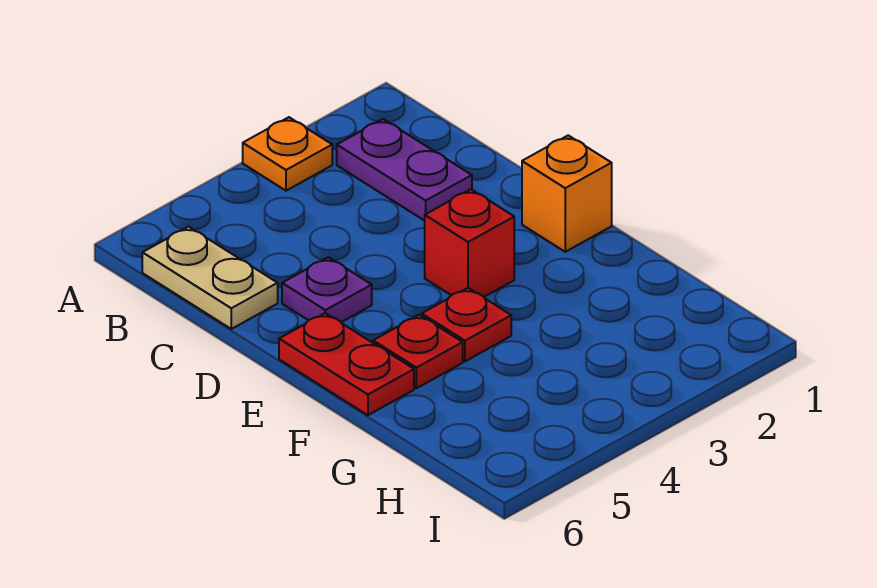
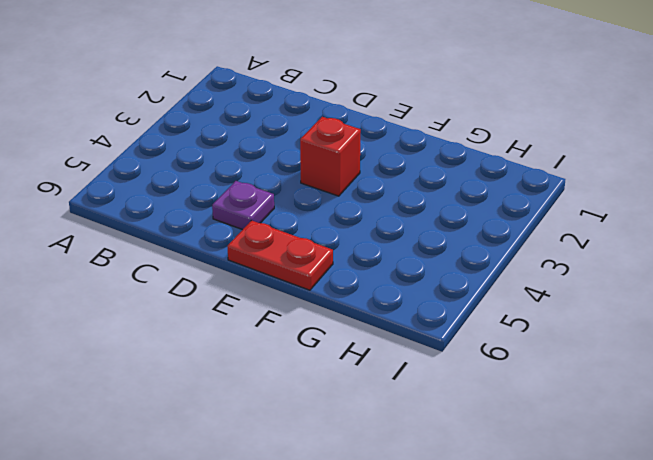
none -> orange 1x1 plate [243,117,332,191]
none -> purple 1x2 plate [337,119,472,221]

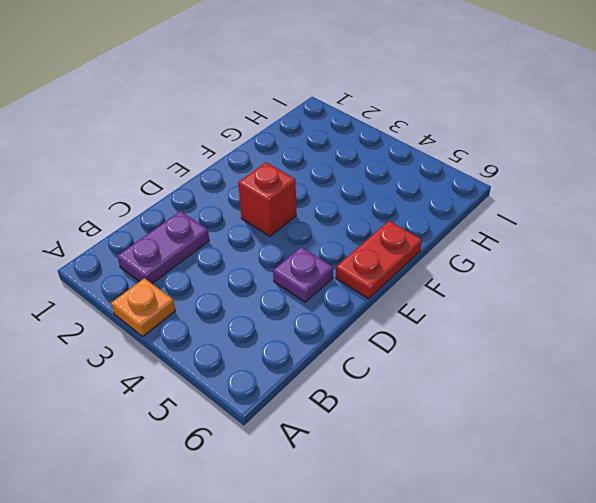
none -> tan 1x2 plate [142,227,278,329]
none -> orange 1x1 brick [522,135,612,252]

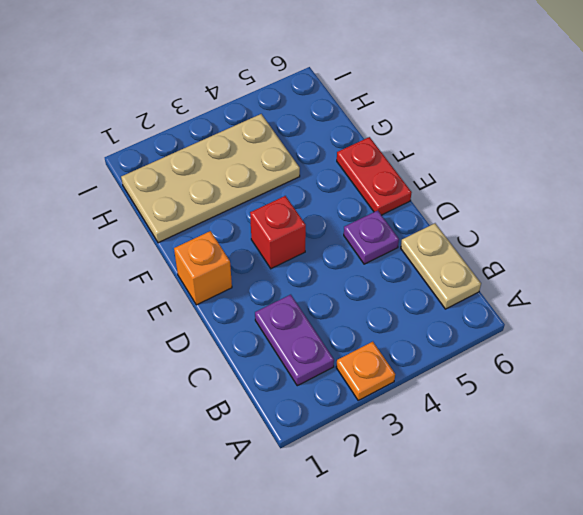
tan 2x4 plate [121,114,300,243] -> none
none -> red 1x1 plate [422,288,511,361]
none -> red 1x1 plate [373,315,463,388]

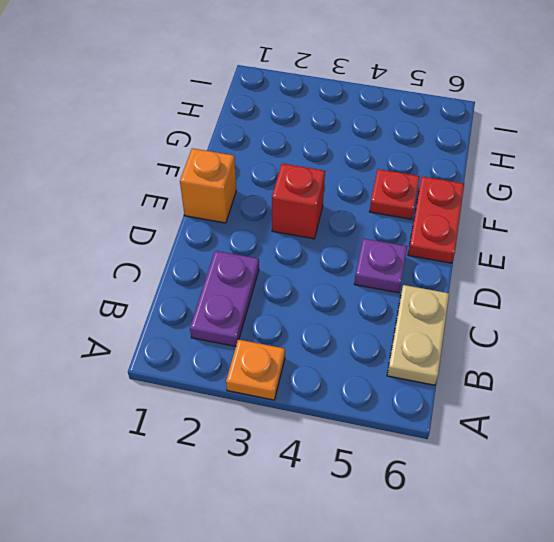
none -> red 1x1 plate [422,288,511,361]

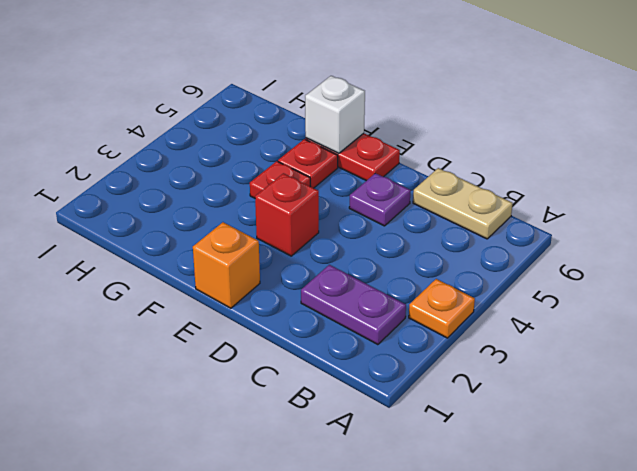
white 1x1 brick [305,76,365,154] -> none

